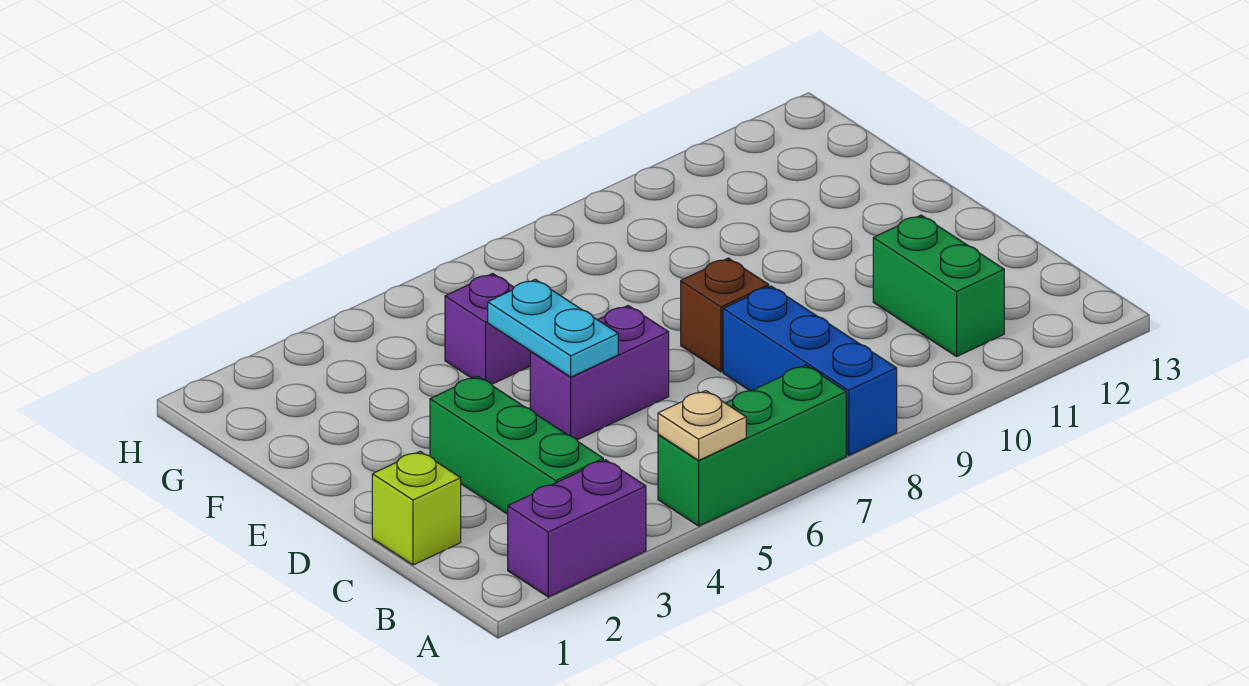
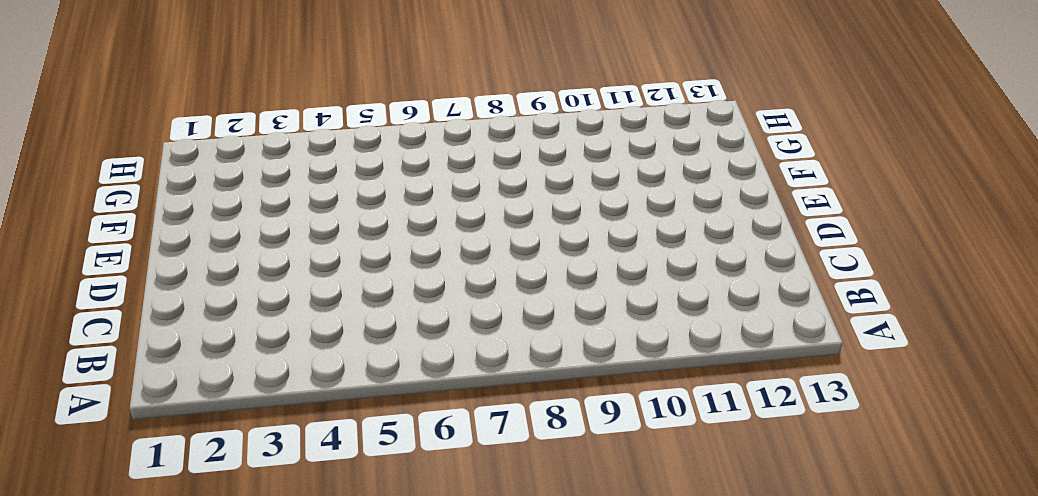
none -> purple 1x2 brick [508,460,646,597]
none -> green 1x3 brick [658,365,846,526]

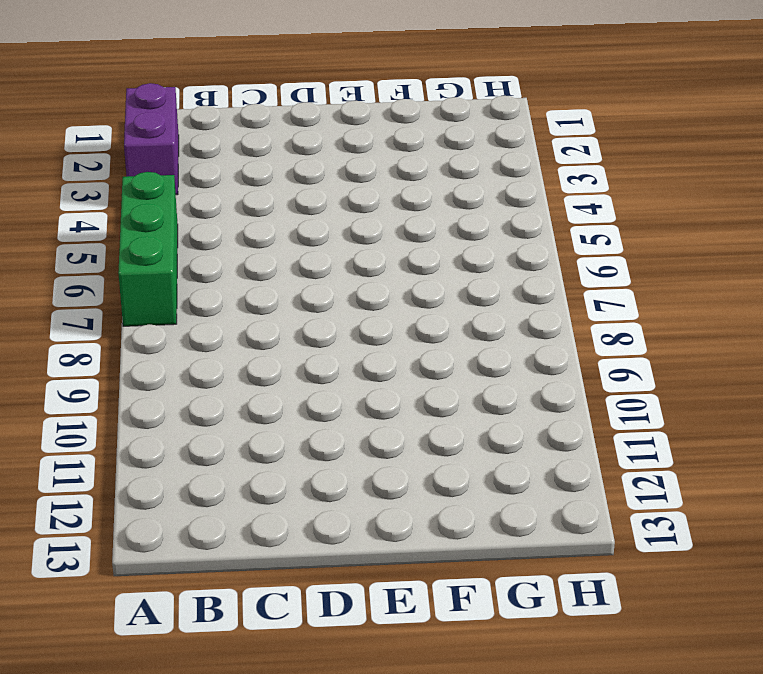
none -> blue 1x3 brick [723,286,897,455]
none -> green 1x3 brick [430,376,603,514]

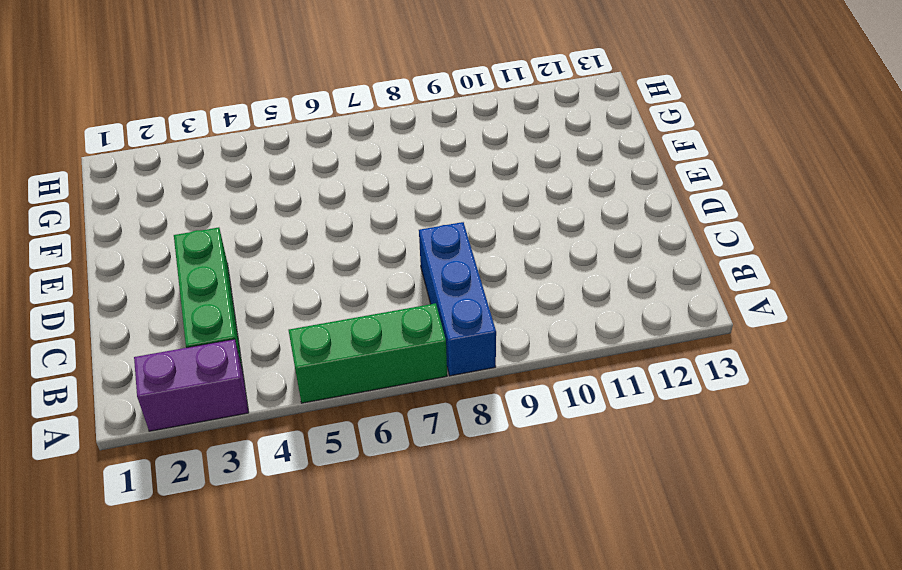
none -> green 1x2 brick [873,215,1004,356]
none -> lime 1x1 brick [372,451,461,565]

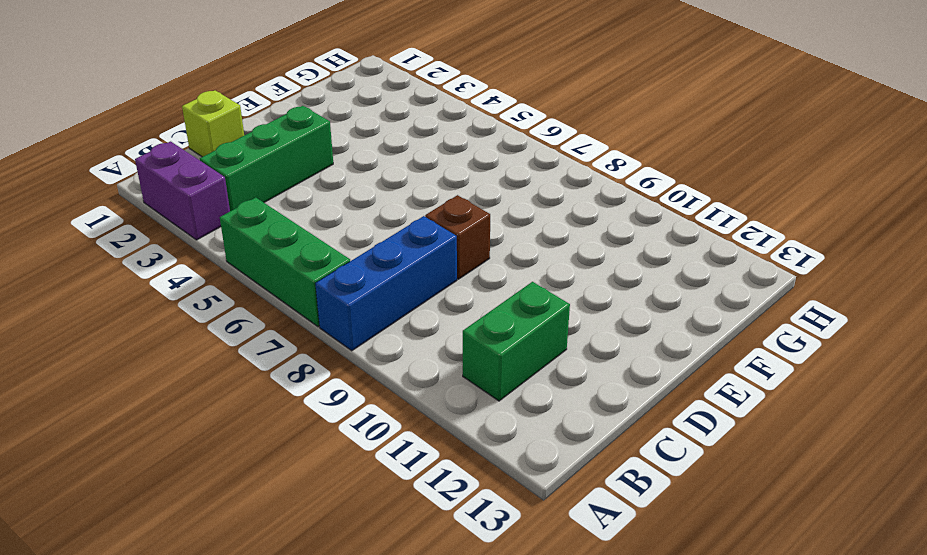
none -> purple 1x2 brick [530,306,669,440]
none -> purple 1x1 brick [445,274,531,384]

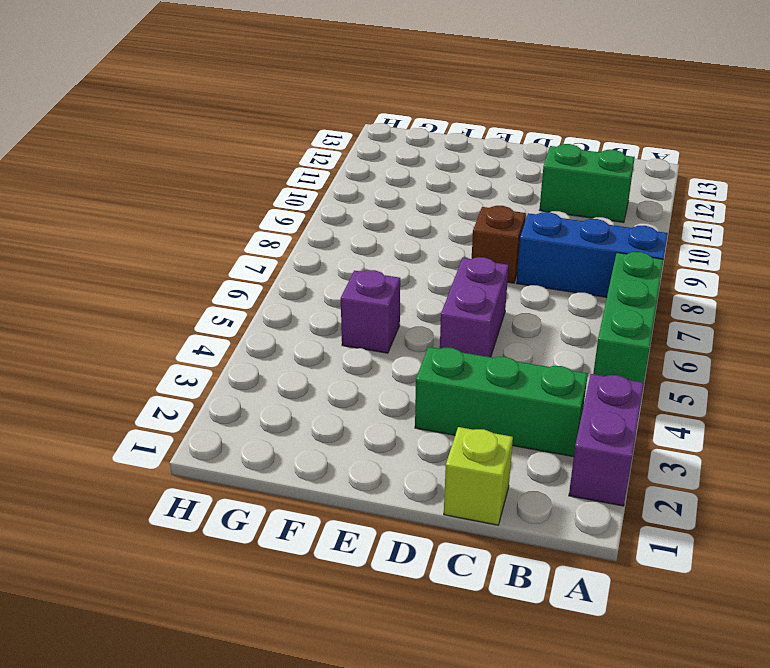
none -> tan 1x1 plate [658,391,746,460]
none -> cyan 1x2 plate [488,279,618,377]

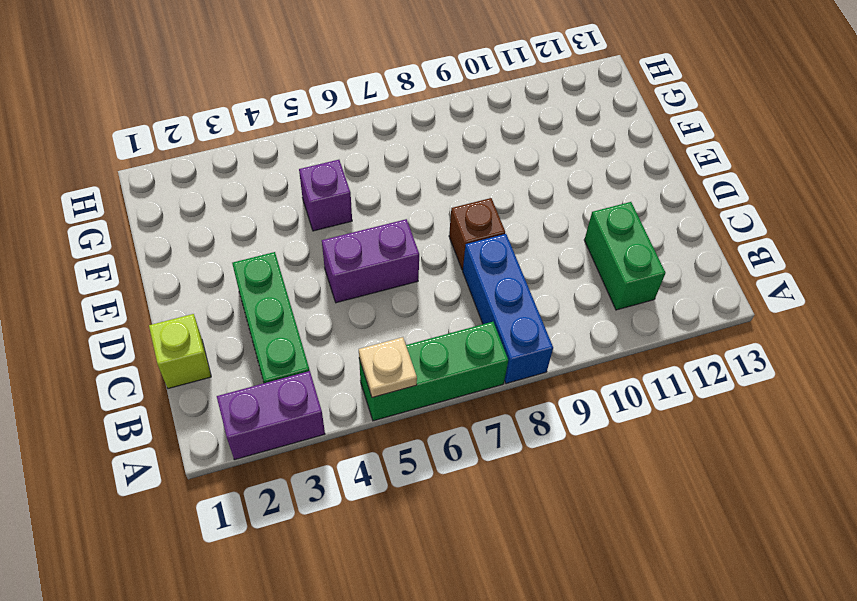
none -> cyan 1x2 plate [488,279,618,377]

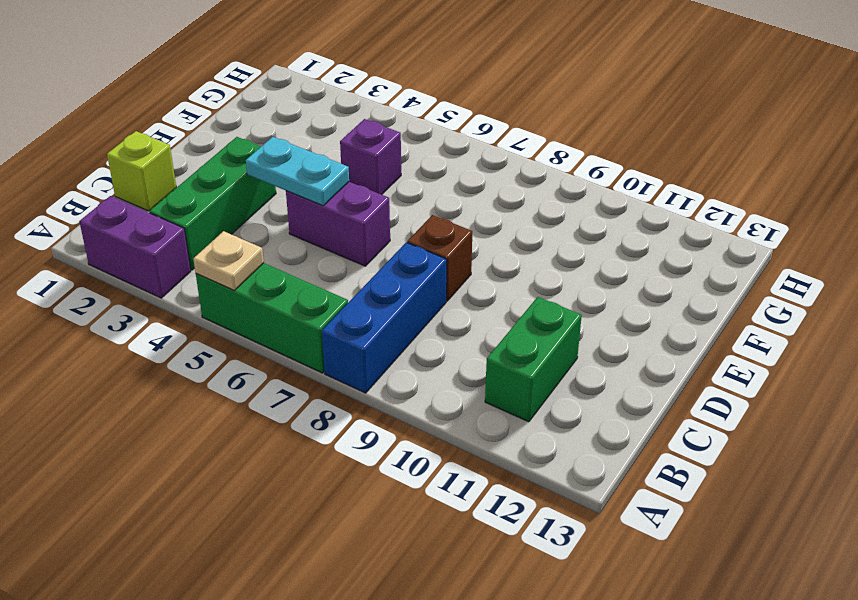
cyan 1x2 plate [246,137,349,206] -> cyan 1x2 plate turned to [488,279,618,377]

